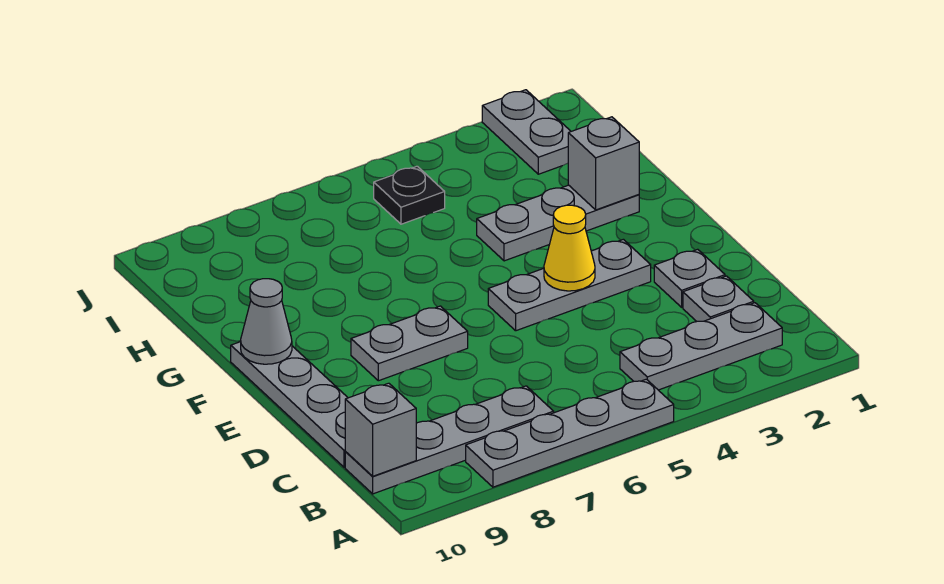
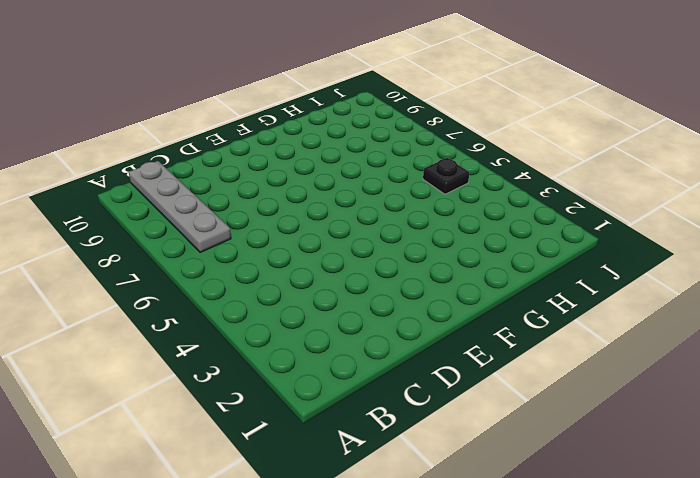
none -> grey 1x4 plate [466,379,674,487]
none -> grey 1x3 plate [620,303,782,390]
none -> grey 1x1 plate [683,276,754,321]

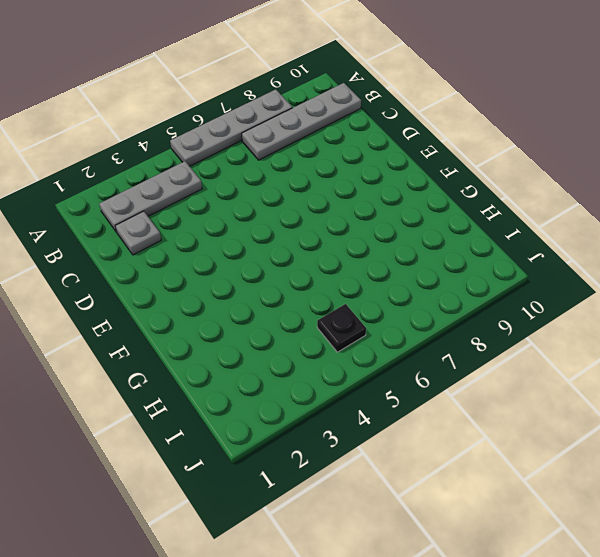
none -> grey 1x4 plate [231,342,348,467]
none -> grey 1x1 plate [654,249,725,307]
none -> grey 1x3 plate [488,239,651,331]

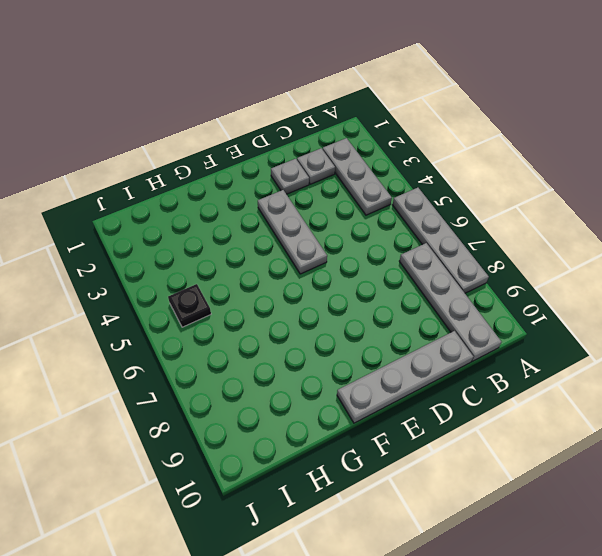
none -> grey 1x2 plate [351,306,468,381]
none -> grey 1x3 plate [477,185,639,261]
none -> grey 1x2 plate [482,90,571,174]

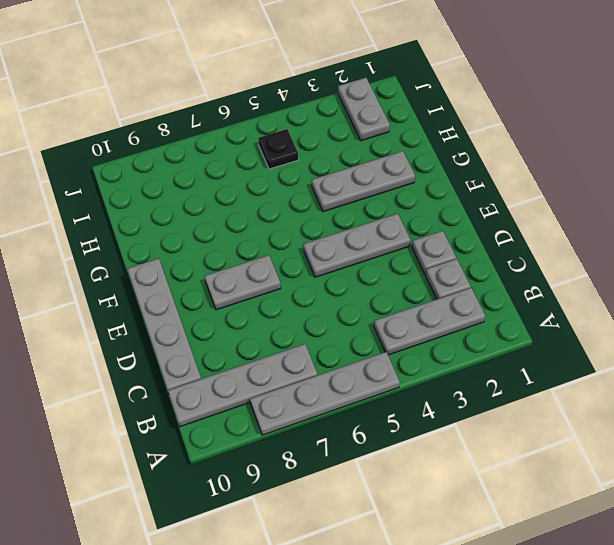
none -> grey 1x1 brick [345,383,416,476]
none -> yellow 1x1 cone [544,205,595,291]
none -> grey 1x1 cone [241,279,292,364]

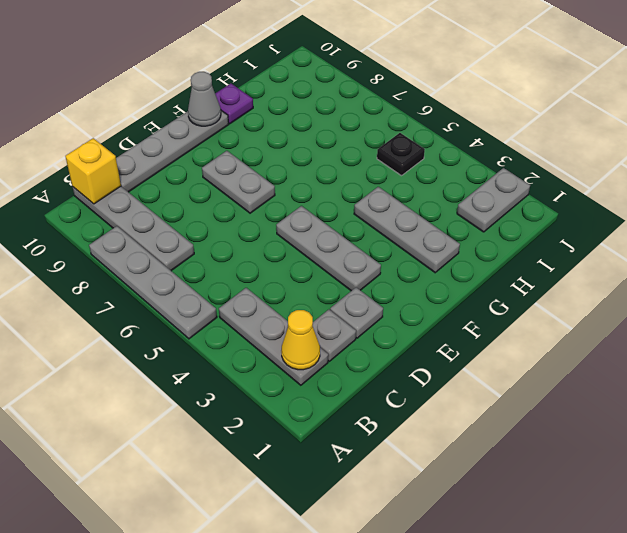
yellow 1x1 cone [281,310,320,370] -> yellow 1x1 cone moved to [544,205,595,291]
yellow 1x1 brick [65,138,121,204] -> grey 1x1 brick [345,383,416,476]
purple 1x1 plate [215,83,253,124] -> none
none -> grey 1x1 brick [568,117,639,210]

